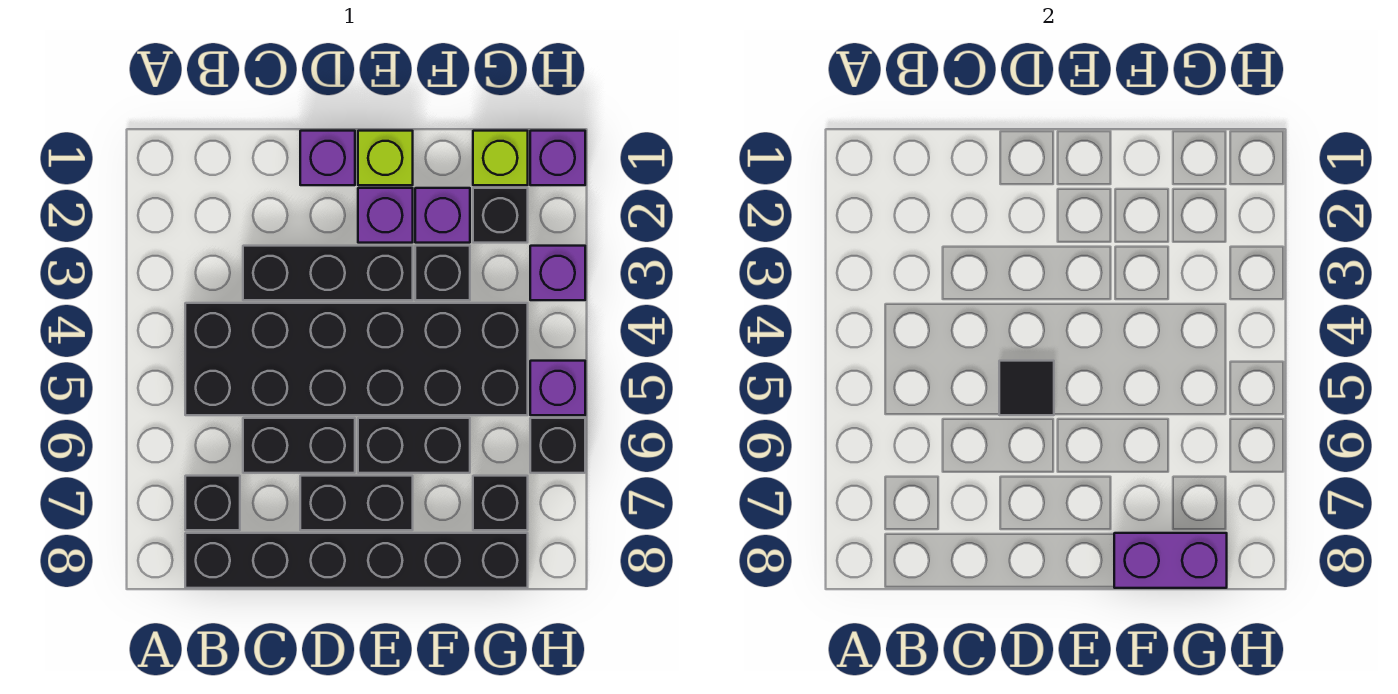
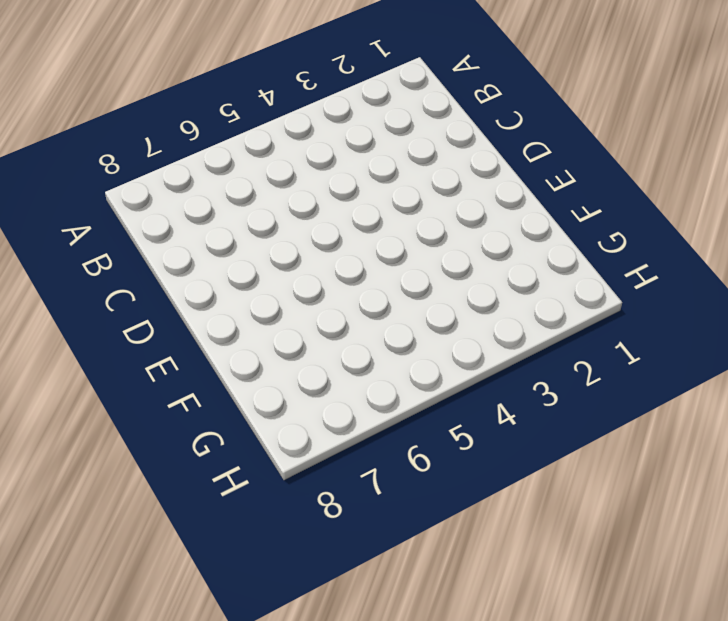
none -> black 2x6 brick [185,303,528,415]
none -> black 1x1 brick [185,476,240,530]
none -> black 1x6 brick [185,533,528,588]

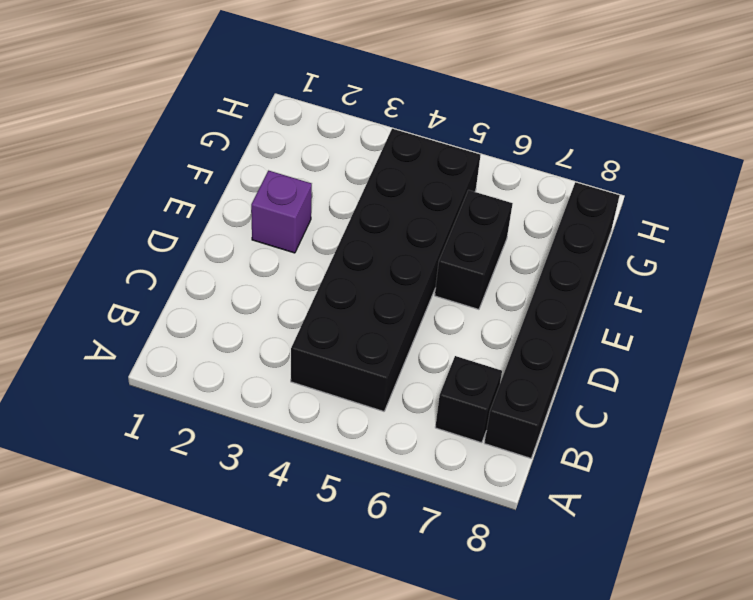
none -> black 1x3 brick [243,246,413,300]
none -> black 1x2 brick [243,418,355,473]
none -> purple 1x1 brick [300,131,355,185]

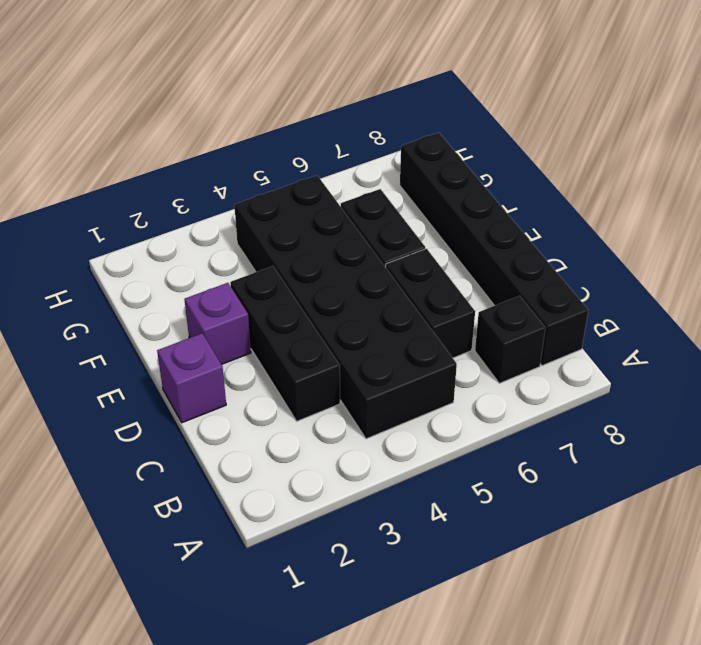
none -> black 1x2 brick [300,476,413,530]
none -> lime 1x1 brick [358,131,413,185]
none -> purple 1x1 brick [415,188,470,243]

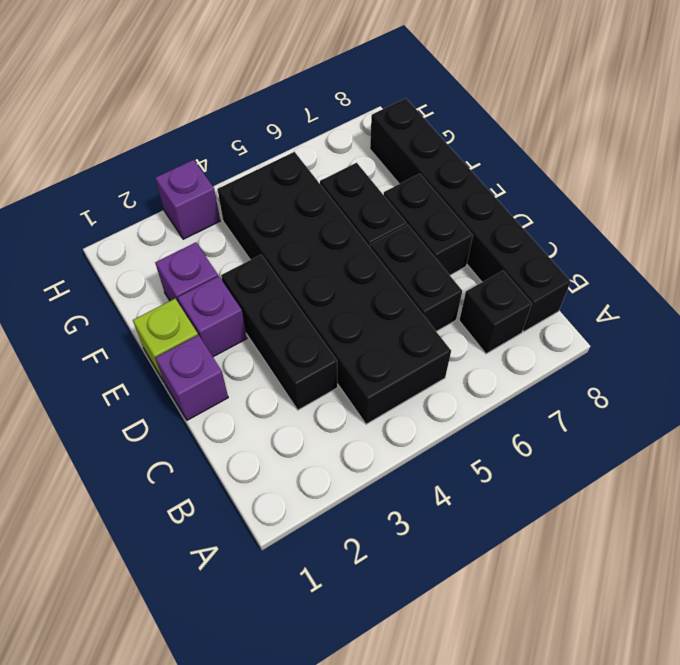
none -> black 1x1 brick [415,246,470,300]
none -> lime 1x1 brick [473,131,528,185]
none -> black 1x1 brick [473,188,528,243]

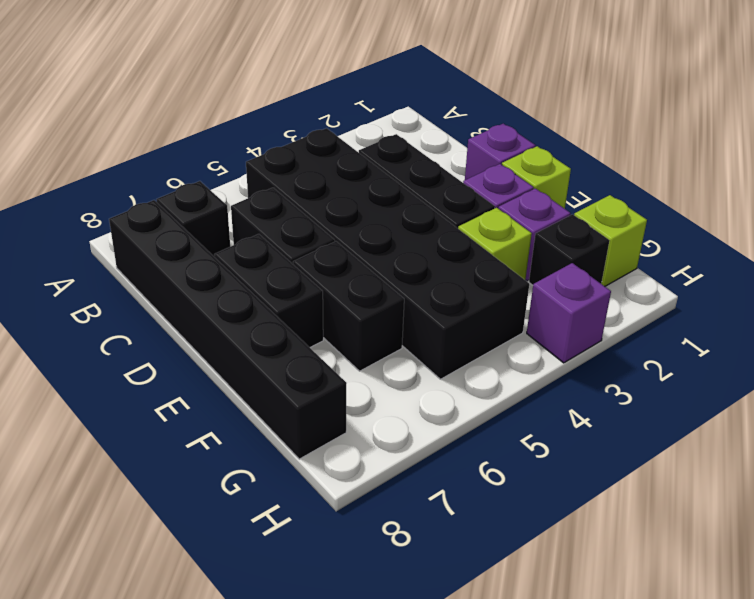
lime 1x1 brick [458,208,532,280] -> black 1x1 brick [415,246,470,300]
none -> black 1x1 brick [473,476,528,530]
none -> purple 1x1 brick [530,131,585,185]
none -> purple 1x1 brick [530,361,585,415]

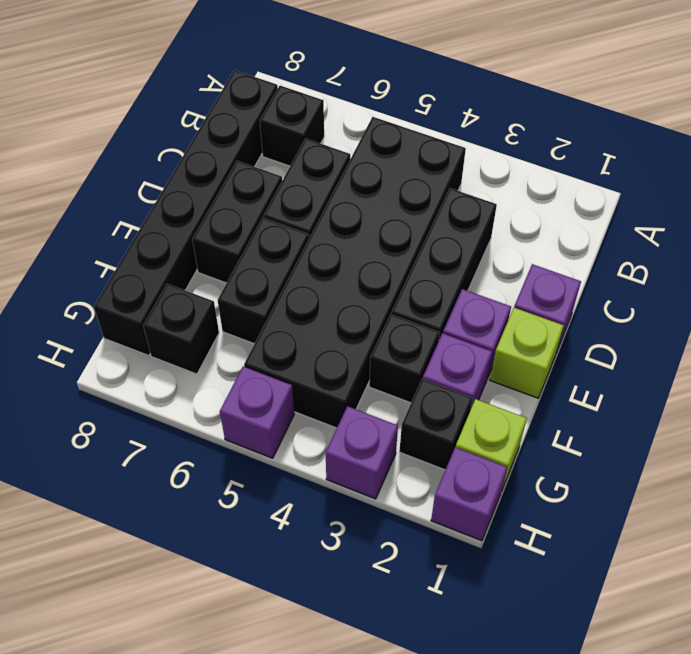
none -> black 1x1 brick [530,418,585,473]
none -> black 1x1 tile [999,361,1054,415]
none -> purple 1x2 brick [1114,533,1227,588]

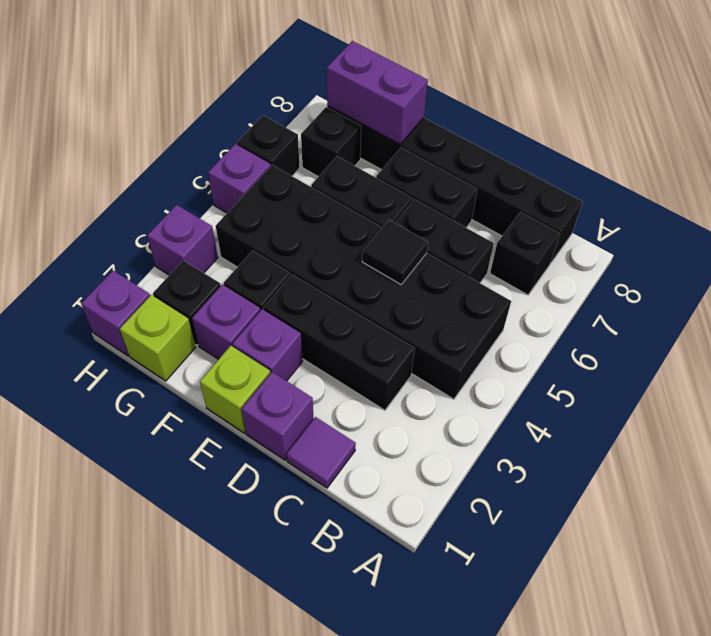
purple 1x1 tile [286,417,356,488] -> none

